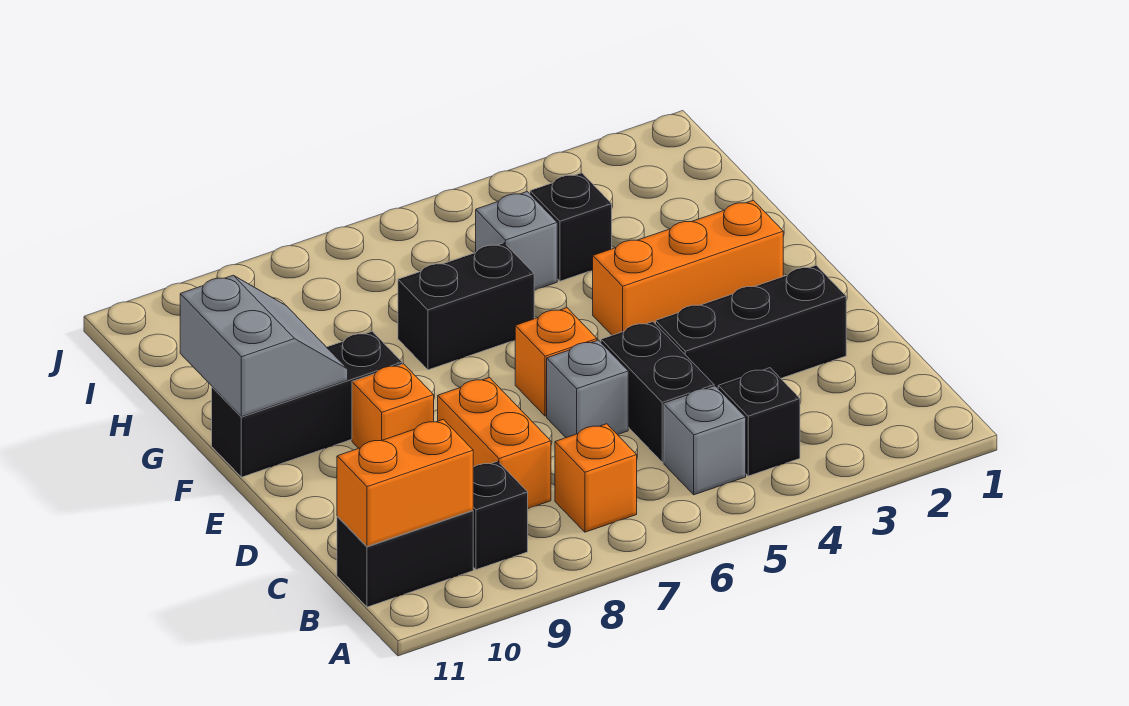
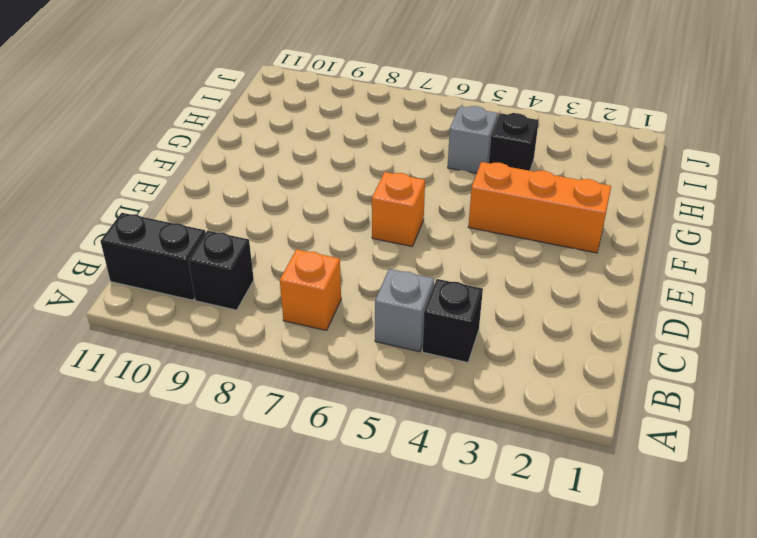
none -> black 1x2 brick [601,322,714,462]
none -> orange 1x2 brick [438,378,551,509]
none -> black 1x3 brick [656,265,846,388]

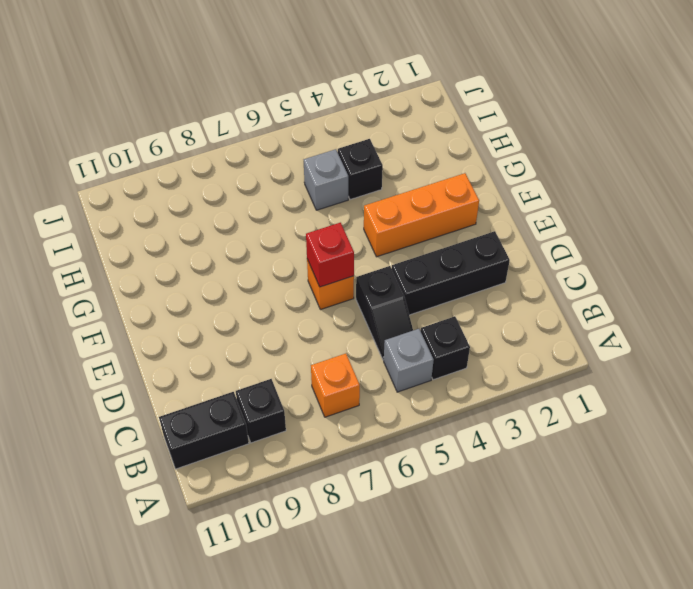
black 1x2 slope [356,266,413,360] -> black 1x2 brick [601,322,714,462]
red 1x1 brick [306,223,354,287] -> none
none -> orange 1x2 brick [438,378,551,509]
none -> grey 1x1 brick [547,340,628,438]
none -> orange 1x1 brick [352,364,434,448]

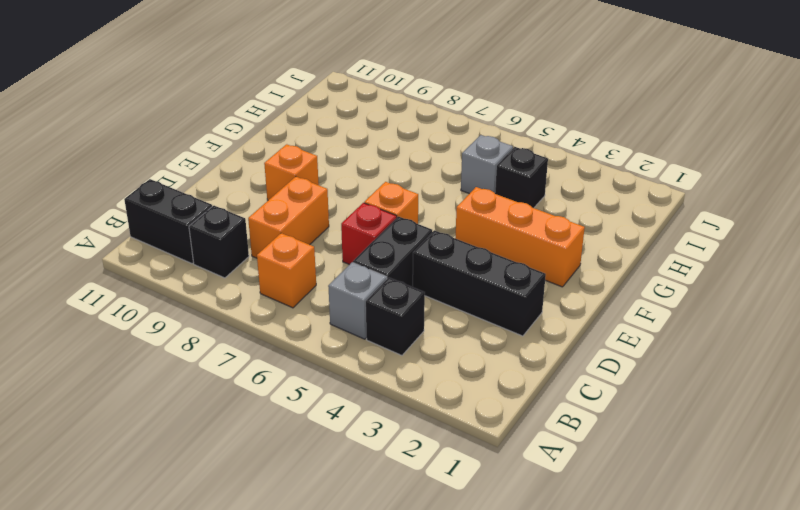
red 1x1 brick [341,203,397,265] -> grey 1x1 brick [547,340,628,438]
none -> black 1x3 brick [212,331,402,477]
none -> black 1x2 brick [398,243,534,370]
none -> orange 1x2 brick [337,419,473,547]

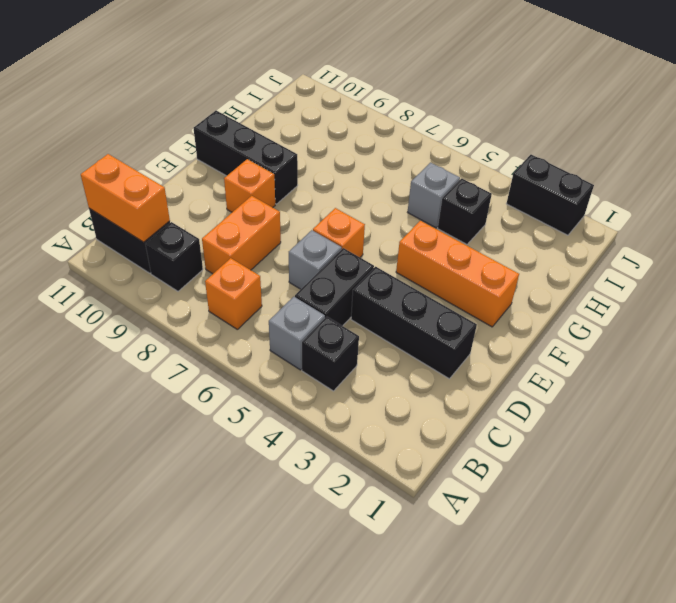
black 1x2 brick [506,155,594,235] -> black 1x2 brick moved to [398,243,534,370]
none -> grey 2x2 slope [180,275,348,417]

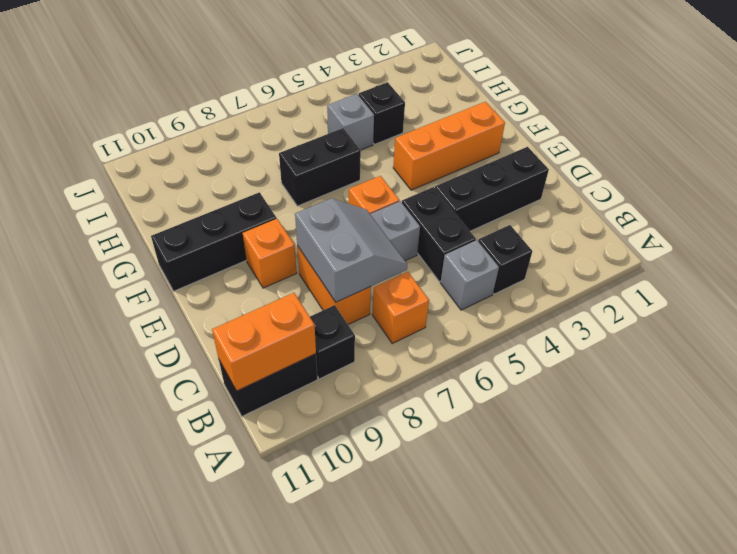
grey 2x2 slope [295,198,407,302] -> grey 2x2 slope moved to [180,275,348,417]

